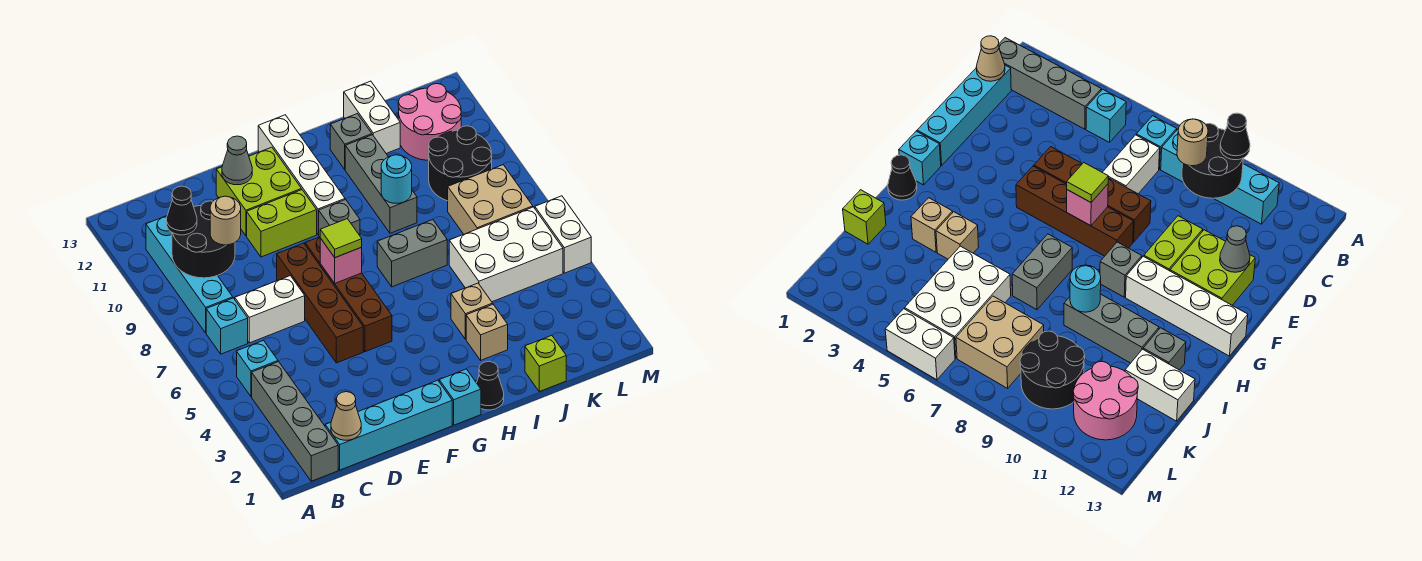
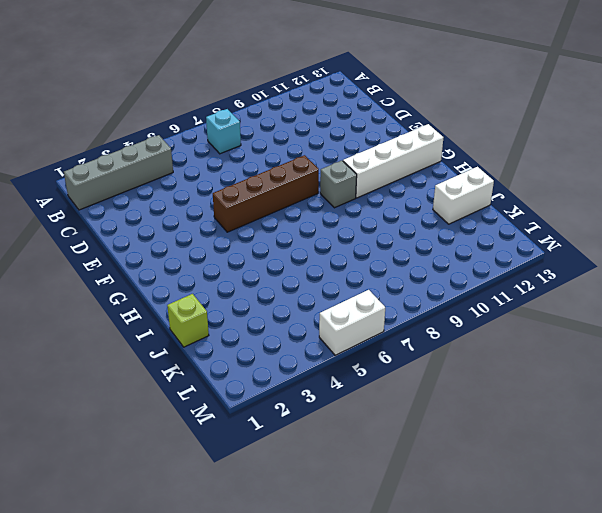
none -> cyan 1x1 brick [237,340,278,397]
none -> cyan 1x4 brick [146,216,233,333]
none -> cyan 1x4 brick [325,380,452,470]
none -> white 1x2 brick [235,276,305,343]

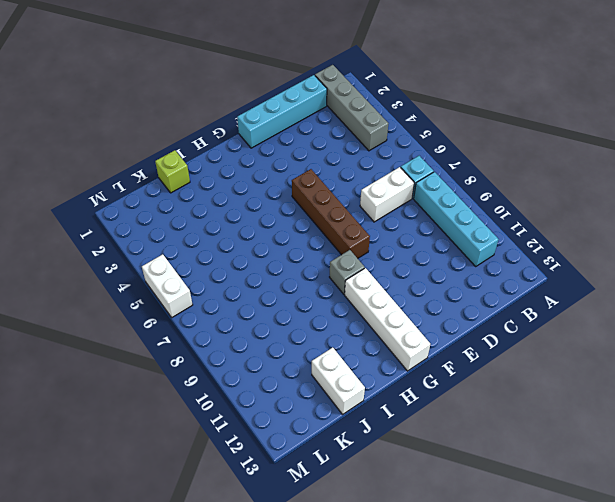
none -> cyan 1x1 brick [237,340,278,397]
none -> brown 1x4 brick [277,243,363,363]
none -> lime 1x2 brick [247,190,317,257]
none -> lime 2x2 brick [216,147,301,236]

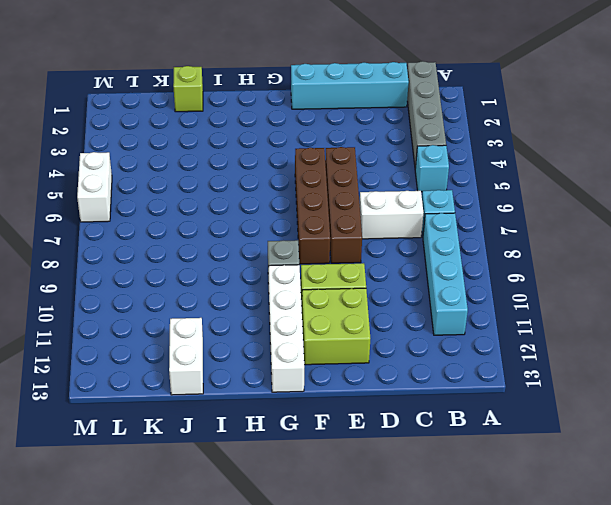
none -> cyan 1x1 brick [439,369,481,425]
none -> black 1x1 cone [477,361,504,410]
none -> grey 1x2 brick [377,219,447,287]
none -> tan 1x1 brick [466,304,508,360]

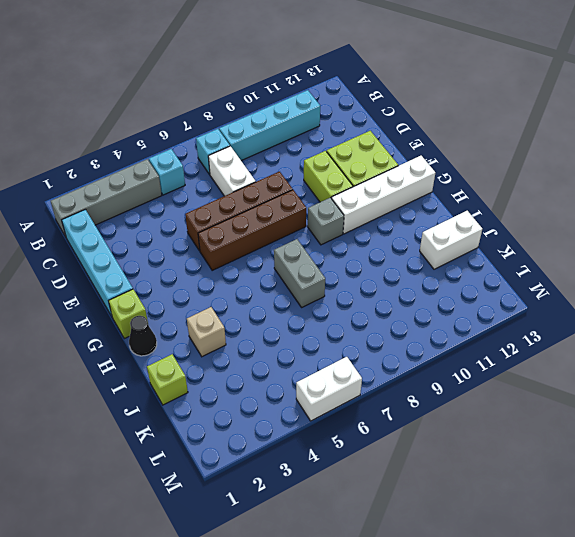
lime 1x1 brick [109,289,148,339] -> cyan 1x1 brick [439,369,481,425]
none -> tan 1x1 brick [451,283,493,339]
none -> grey 1x3 brick [345,135,417,233]
none -> grey 1x1 brick [330,114,372,169]
none -> white 2x3 brick [449,207,563,302]

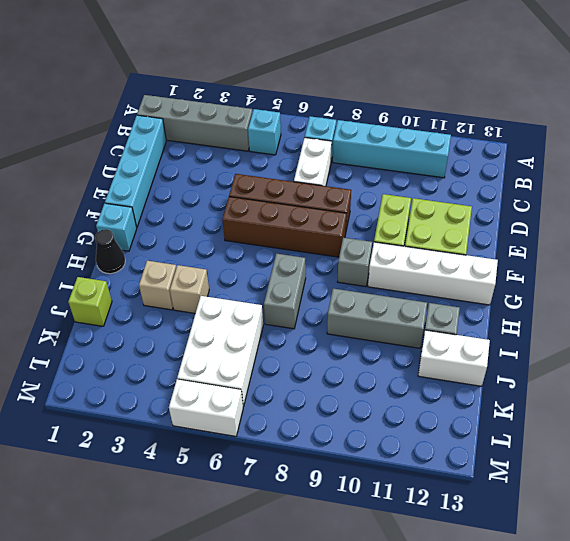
none -> tan 2x2 brick [448,165,533,234]
none -> black 2x2 round brick [429,126,492,201]
none -> pink 2x2 round brick [398,84,461,160]
none -> black 2x2 round brick [172,201,235,278]

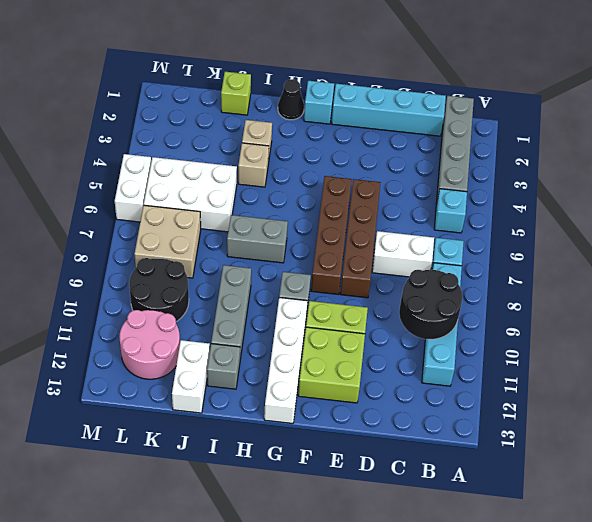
none -> tan 1x1 cone [331,392,361,440]
none -> grey 1x1 cone [222,136,252,185]
none -> pink 1x1 brick [320,238,362,283]
none -> cyan 1x1 round brick [381,155,412,203]

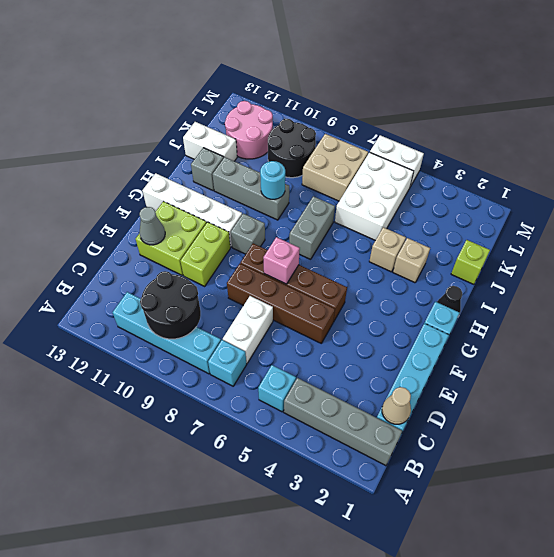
none -> black 1x1 cone [167,186,197,235]
none -> tan 1x1 round brick [210,196,241,245]
none -> lime 1x1 tile [320,219,362,258]

